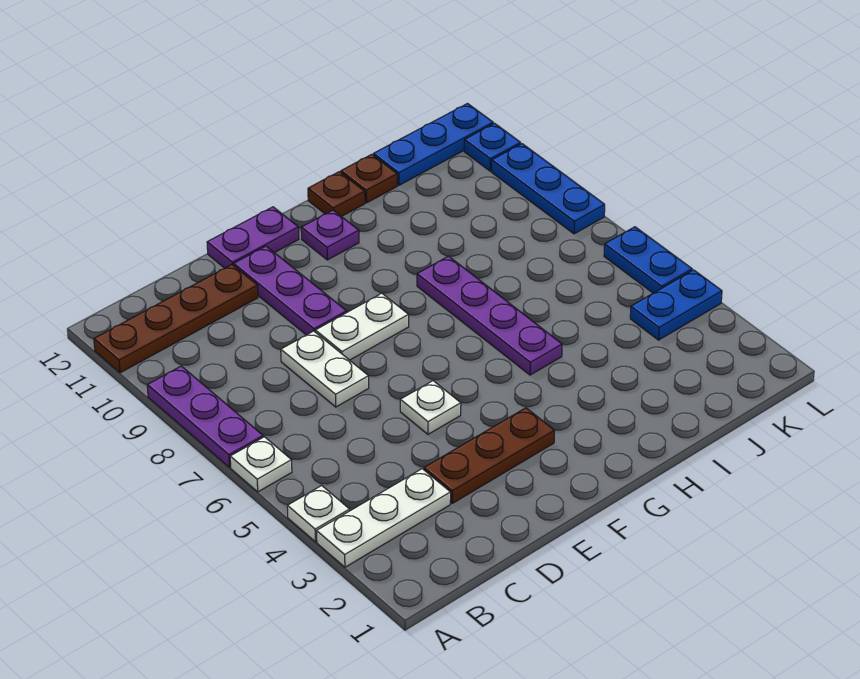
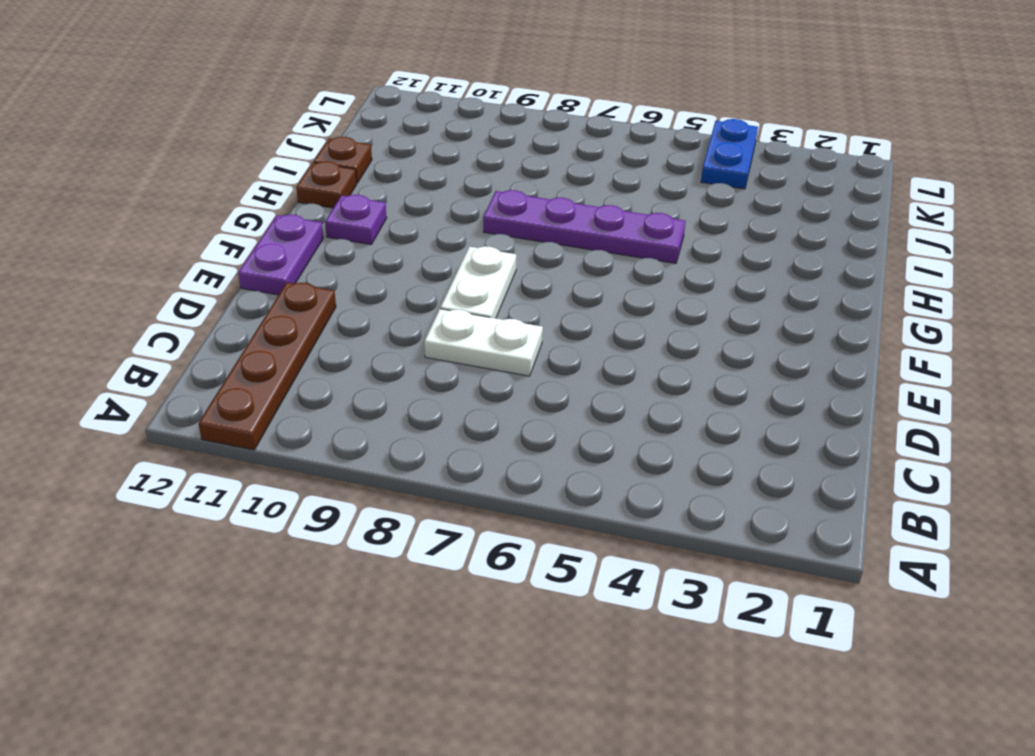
none -> white 1x3 plate [317,469,451,567]
none -> white 1x1 plate [287,486,350,542]
none -> white 1x1 plate [230,437,292,492]

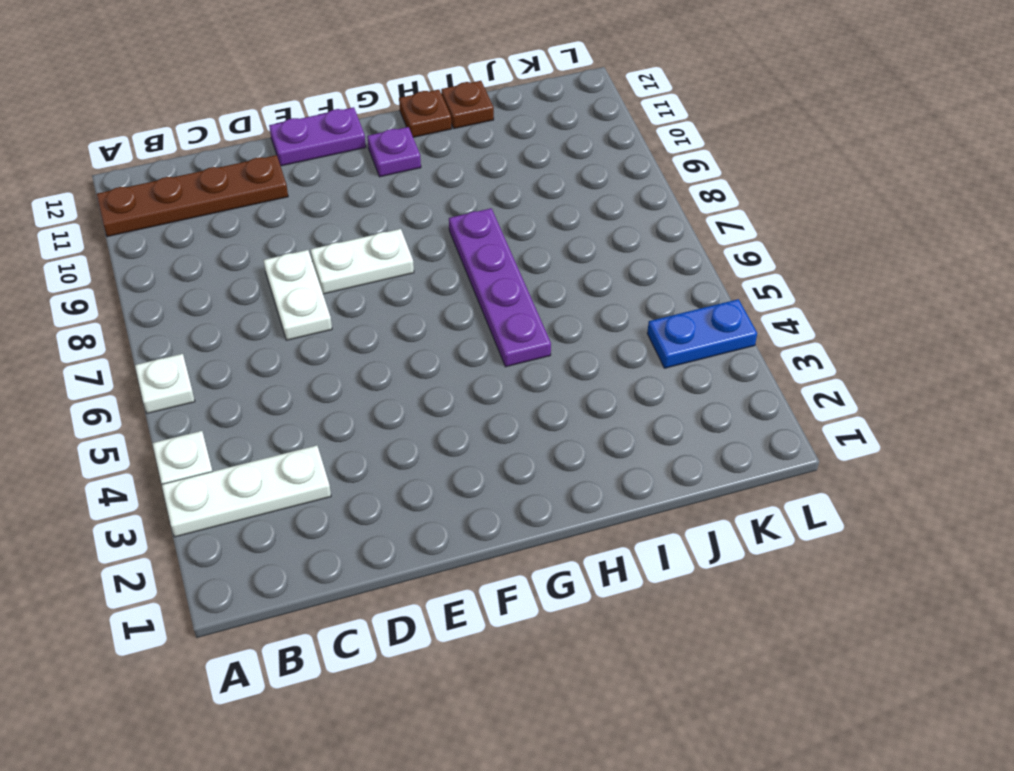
none -> purple 1x3 plate [147,366,263,467]
none -> brown 1x3 plate [424,408,554,504]
none -> white 1x1 plate [400,381,461,434]

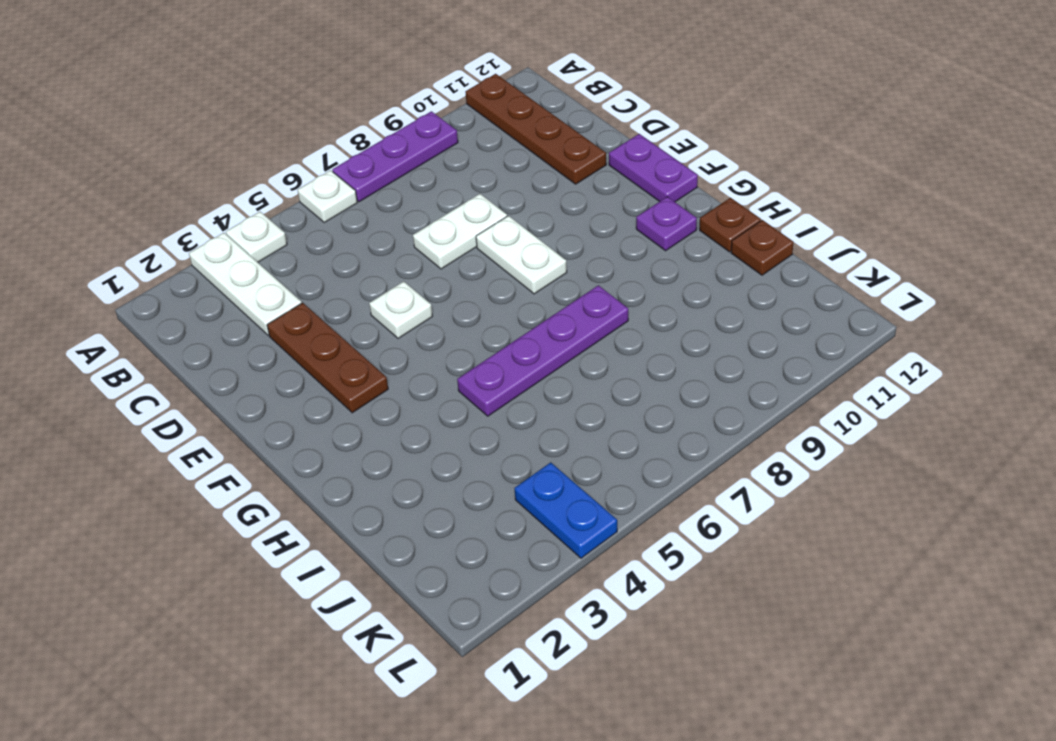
none -> purple 1x3 plate [234,246,347,335]
none -> blue 1x3 plate [373,104,493,185]
none -> blue 1x2 plate [604,227,692,293]

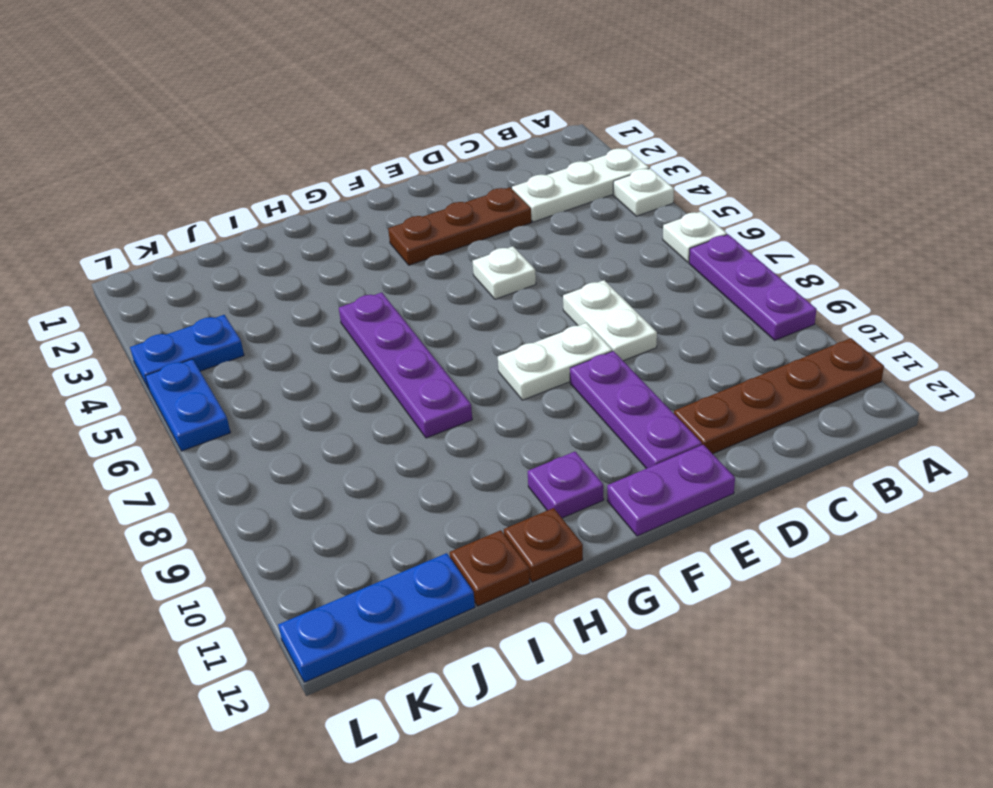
none -> blue 1x3 plate [492,144,605,234]
none -> blue 1x1 plate [464,123,521,171]

